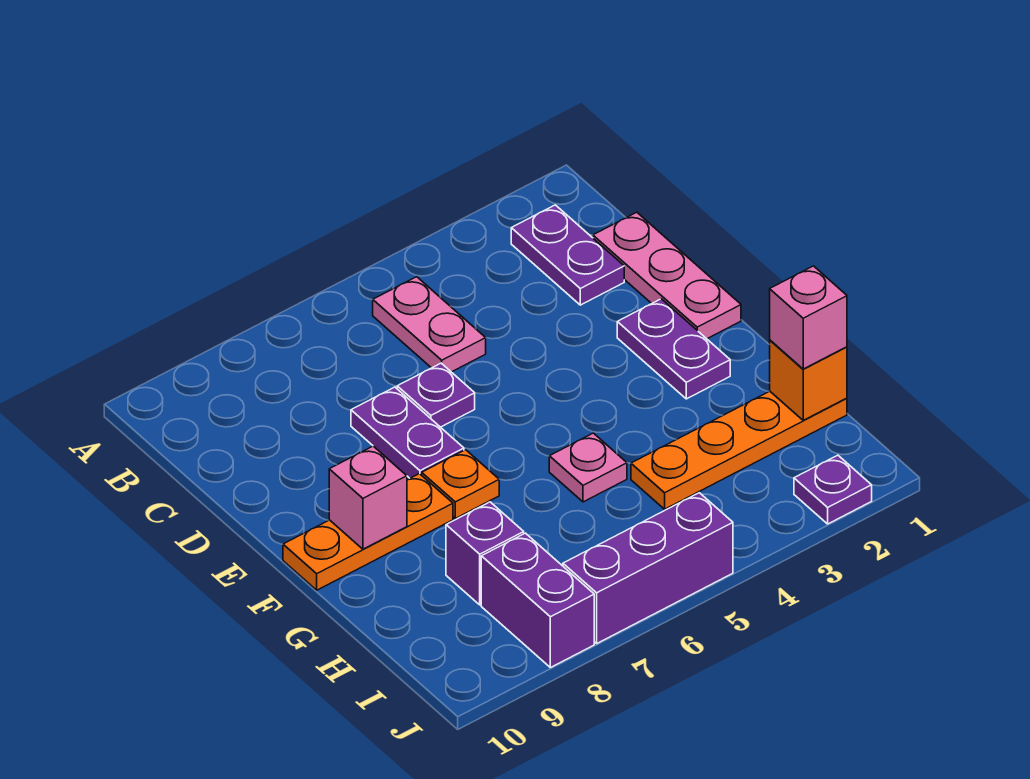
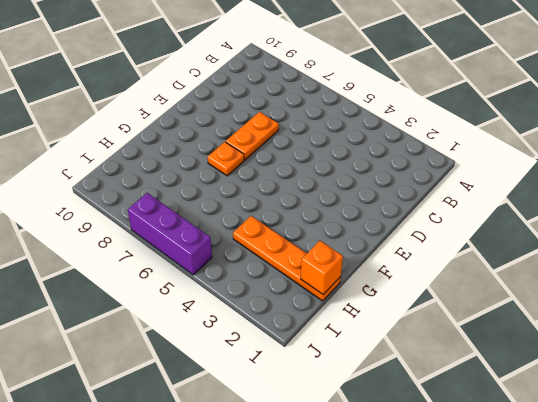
orange 1x2 plate [226,112,279,160] -> purple 1x2 plate [351,387,464,478]
none -> purple 1x2 plate [511,205,624,305]
none -> pink 1x2 plate [373,277,486,372]
none -> pink 1x3 plate [593,212,741,339]

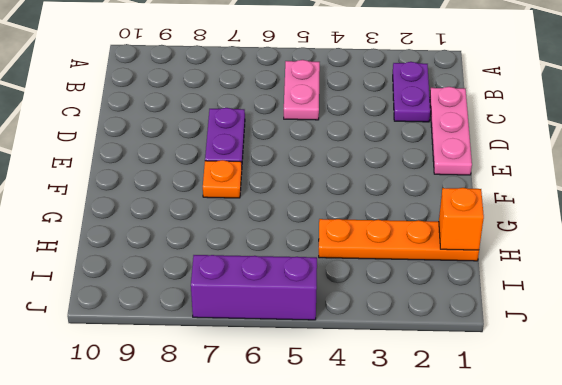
none -> purple 1x1 plate [397,363,475,427]
none -> purple 1x2 plate [617,299,730,399]
none -> orange 1x3 plate [283,474,453,590]

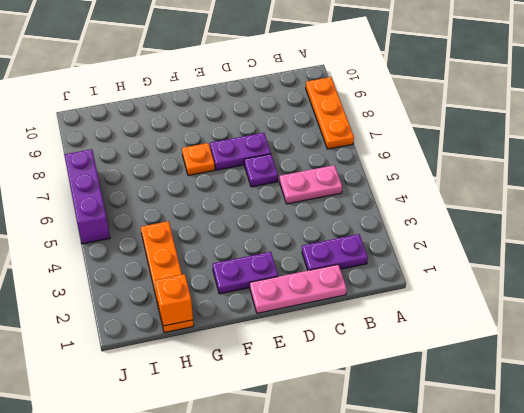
orange 1x3 plate [306,77,354,149] -> orange 1x3 plate moved to [283,474,453,590]
none -> pink 1x1 plate [549,433,627,502]
none -> purple 1x1 brick [446,502,524,605]
none -> purple 1x2 brick [481,533,594,668]

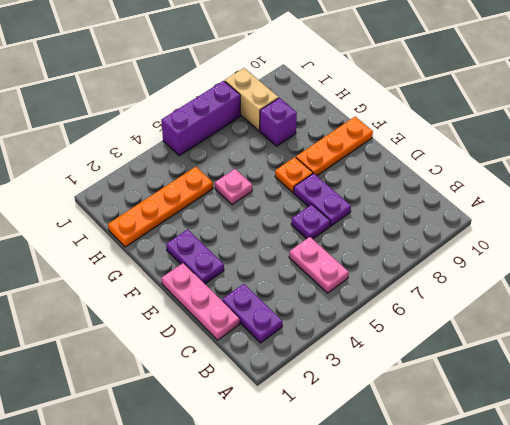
tan 1x2 brick [225,68,279,131] -> purple 1x2 brick [481,533,594,668]
none -> purple 1x1 plate [794,455,872,524]
none -> pink 1x1 brick [329,446,407,549]
none -> orange 1x1 brick [770,340,847,420]

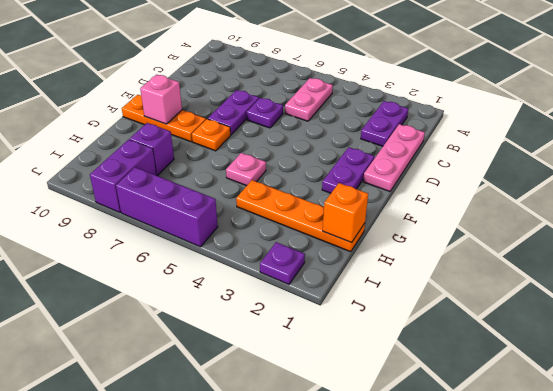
none -> pink 1x1 brick [770,266,847,369]

